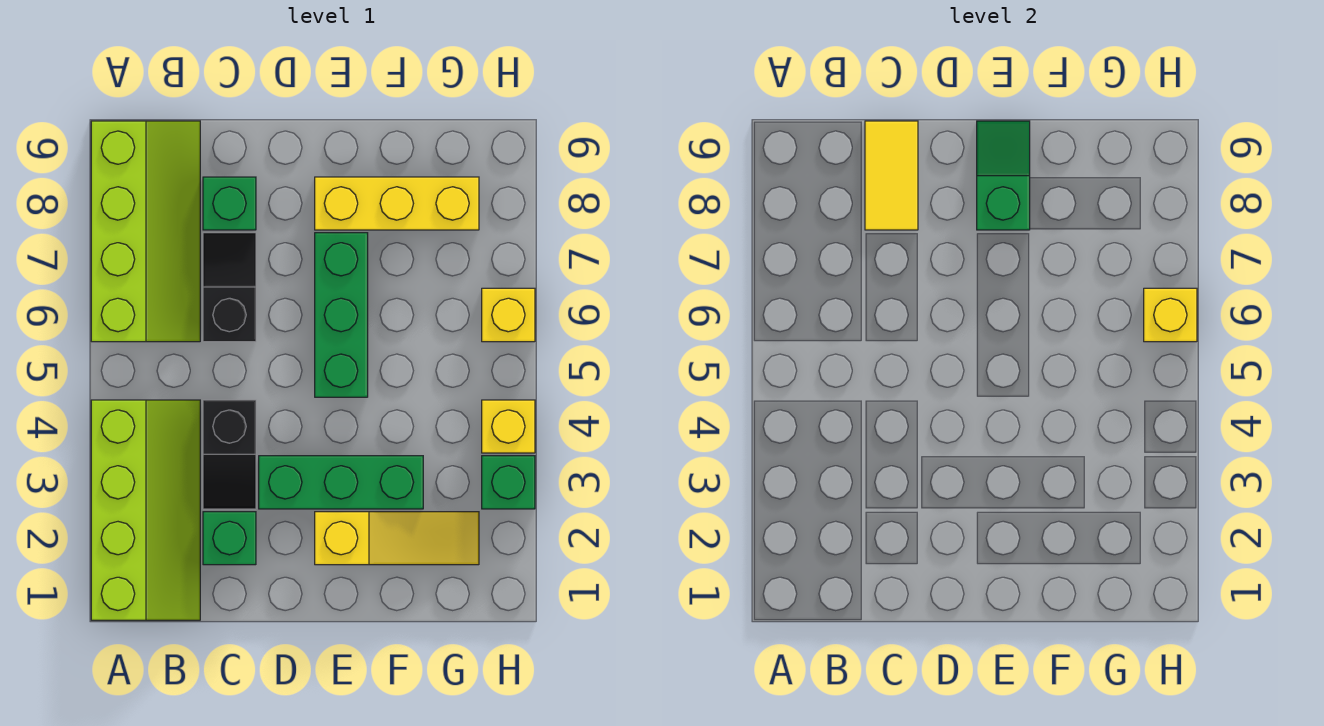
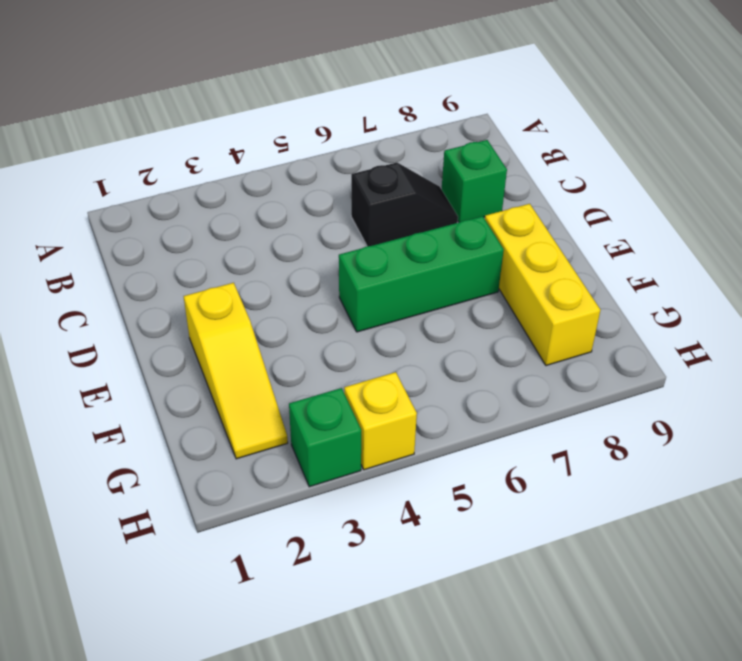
none -> lime 2x4 slope [91,400,200,620]
none -> lime 2x4 slope [91,121,200,342]
none -> green 1x1 brick [203,512,256,565]

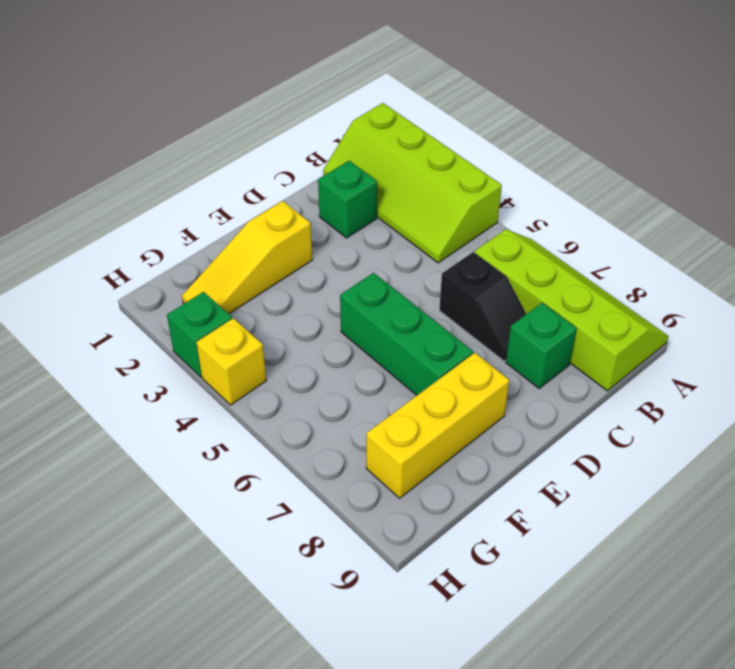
lime 2x4 slope [475,229,668,391] -> lime 2x4 slope turned to [91,121,200,342]
none -> black 1x2 slope [203,400,256,509]
none -> green 1x3 brick [259,456,423,509]
none -> yellow 1x1 brick [482,288,535,342]

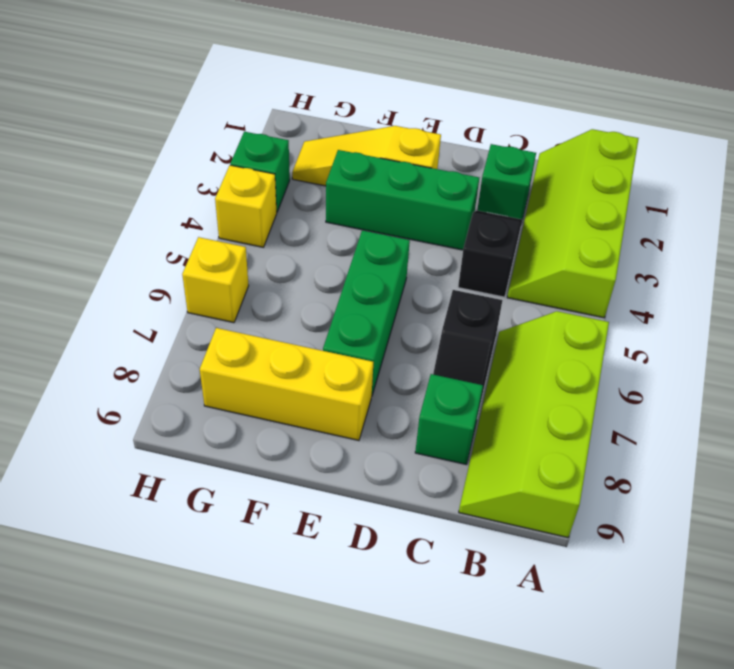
none -> yellow 1x2 tile [865,121,918,230]
none -> green 1x2 slope [977,121,1030,230]
none -> yellow 1x1 brick [1144,288,1197,342]

